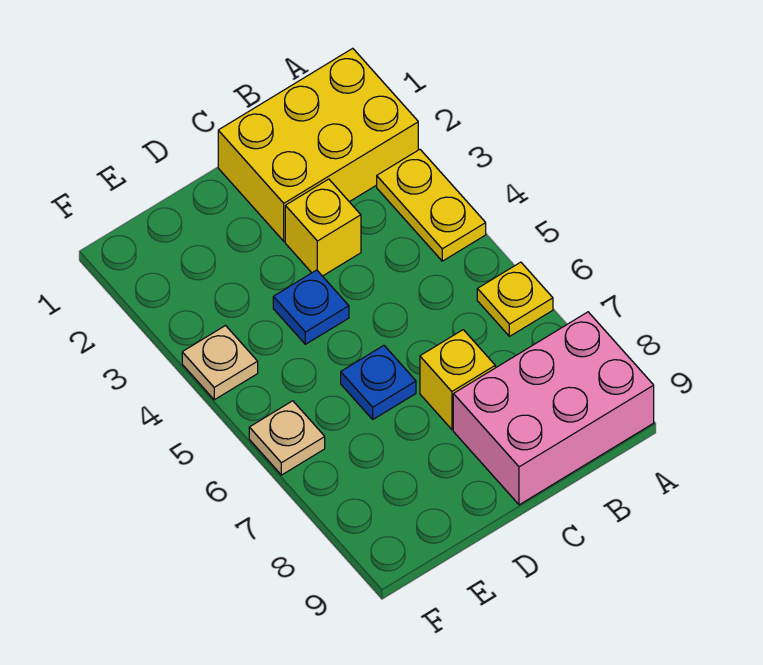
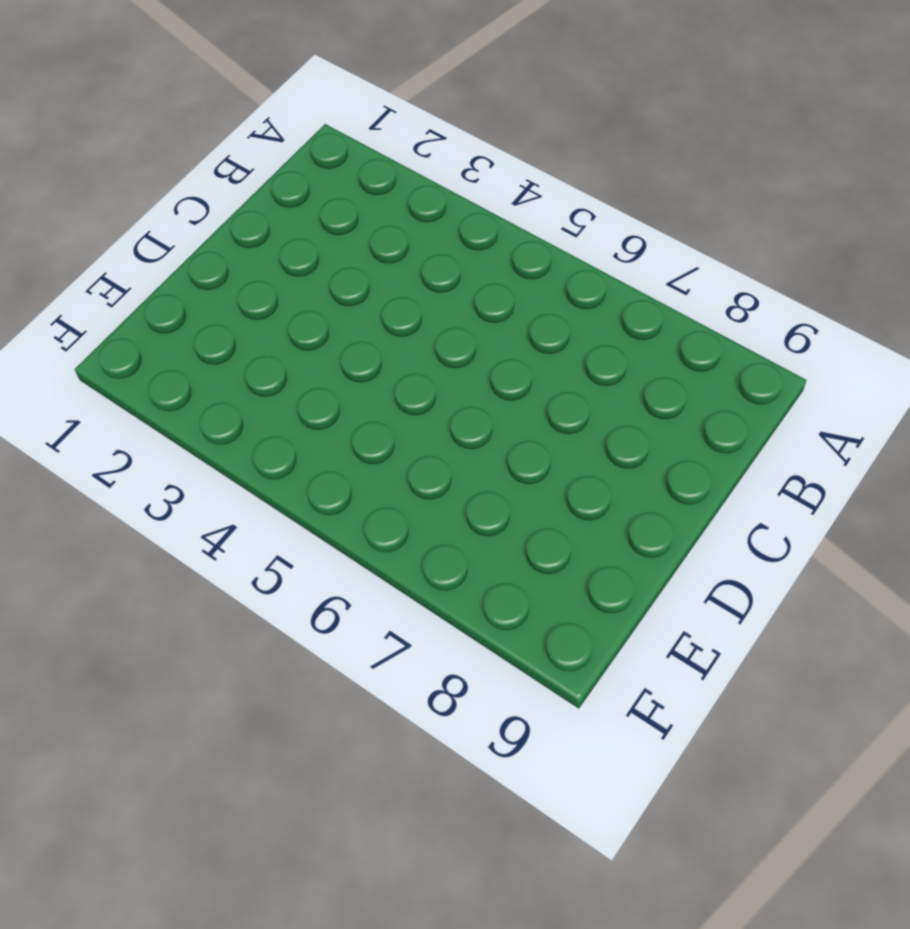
none -> yellow 2x3 brick [218,48,418,241]
none -> yellow 1x2 plate [377,149,486,261]

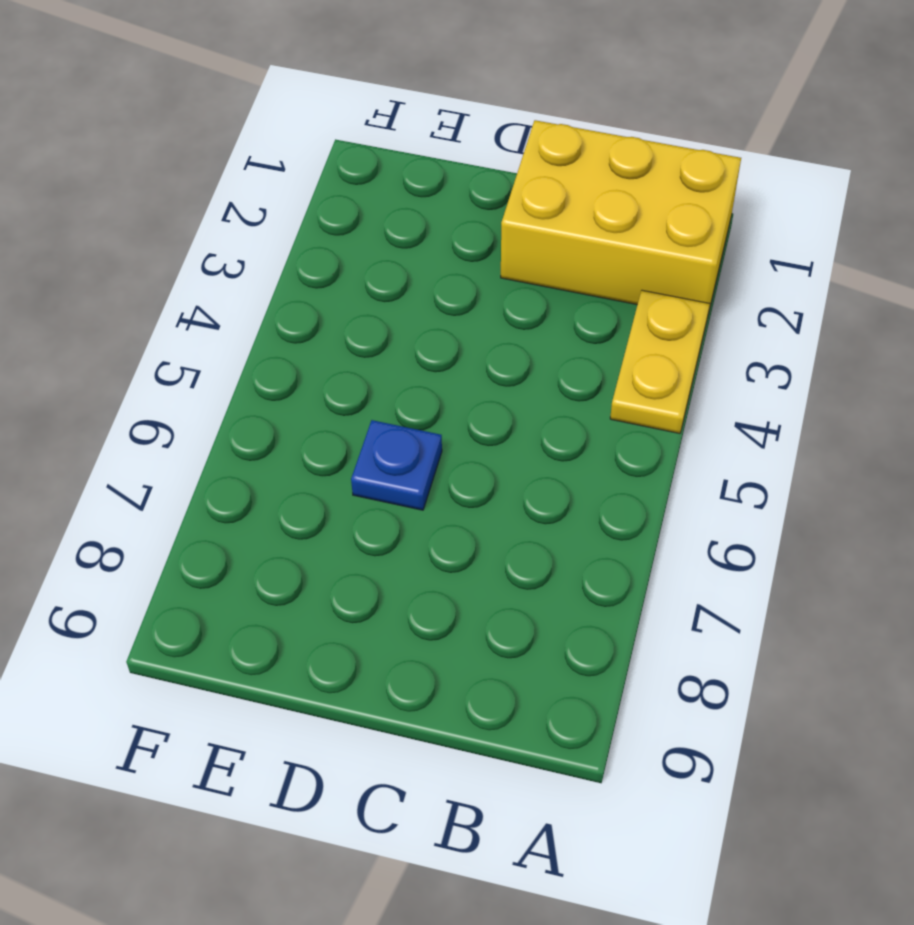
none -> yellow 1x1 plate [477,262,553,336]
none -> pink 2x3 brick [453,312,654,505]

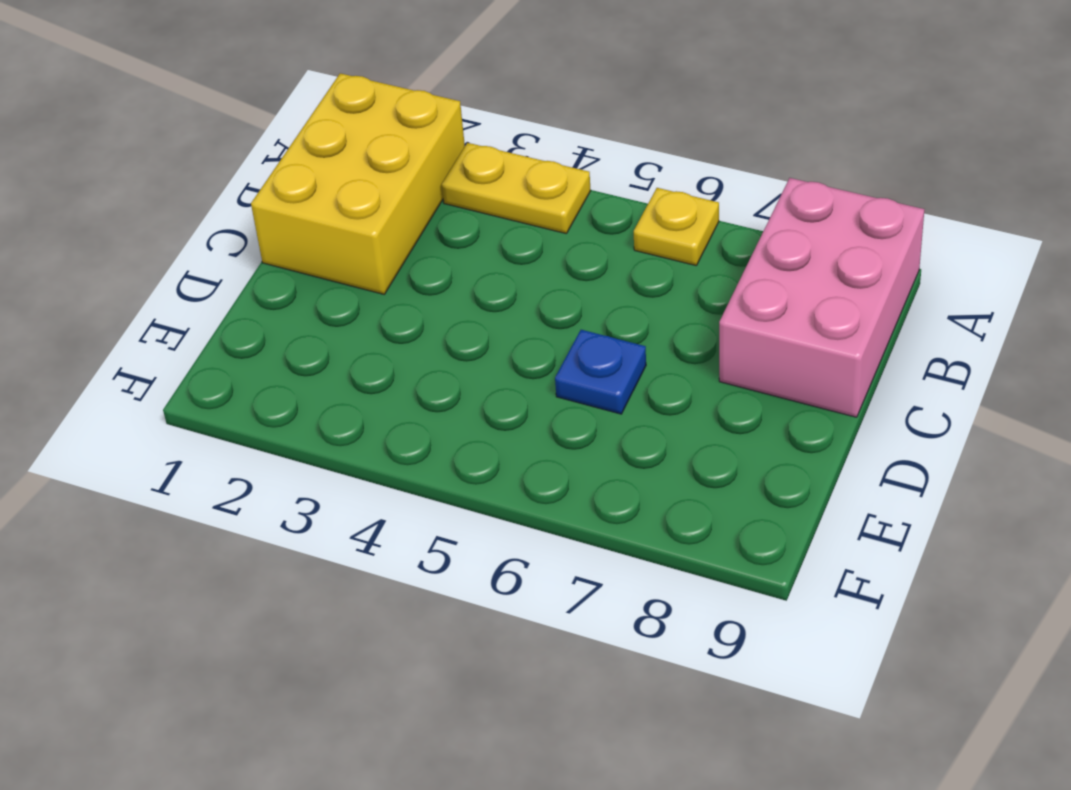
none -> yellow 1x1 brick [285,179,361,276]
none -> yellow 1x1 brick [420,330,495,429]

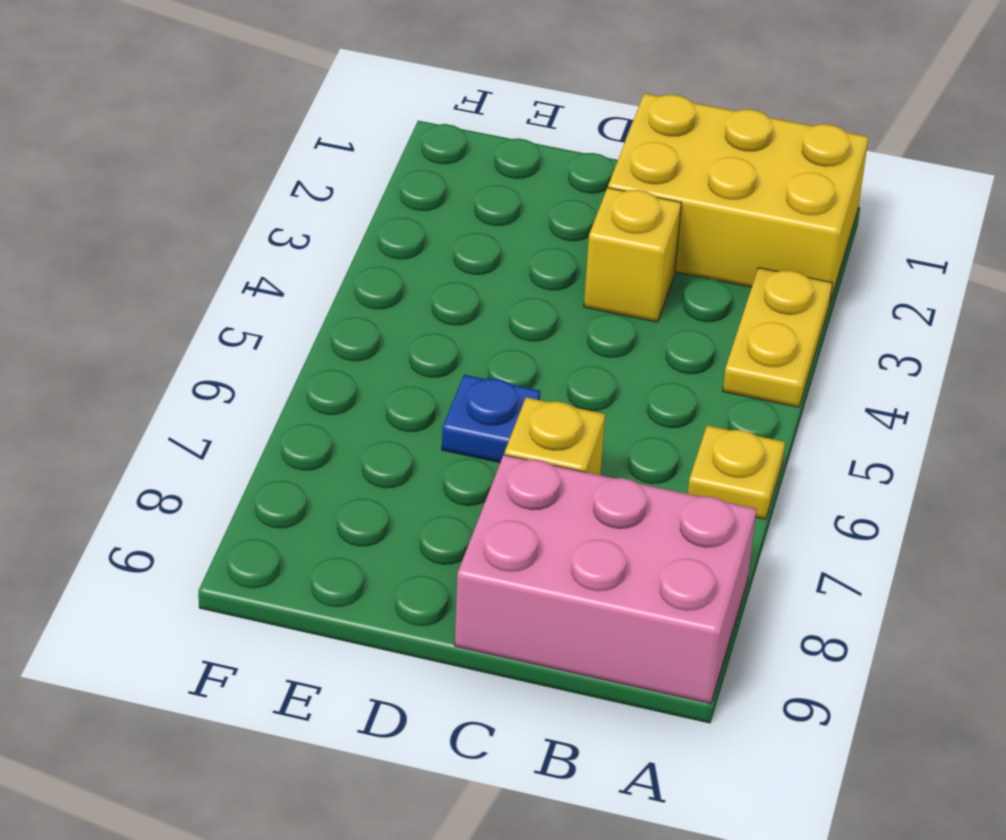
none -> blue 1x1 plate [273,270,349,344]
none -> tan 1x1 plate [182,326,258,400]

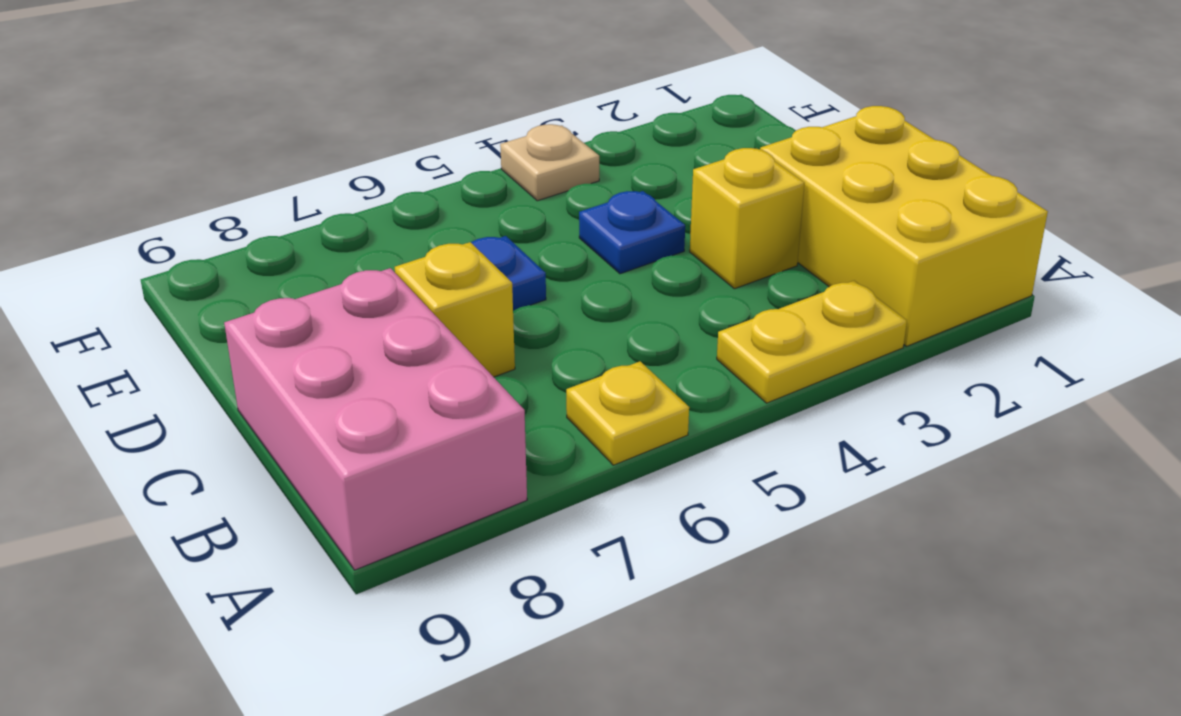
none -> tan 1x1 plate [249,401,325,475]

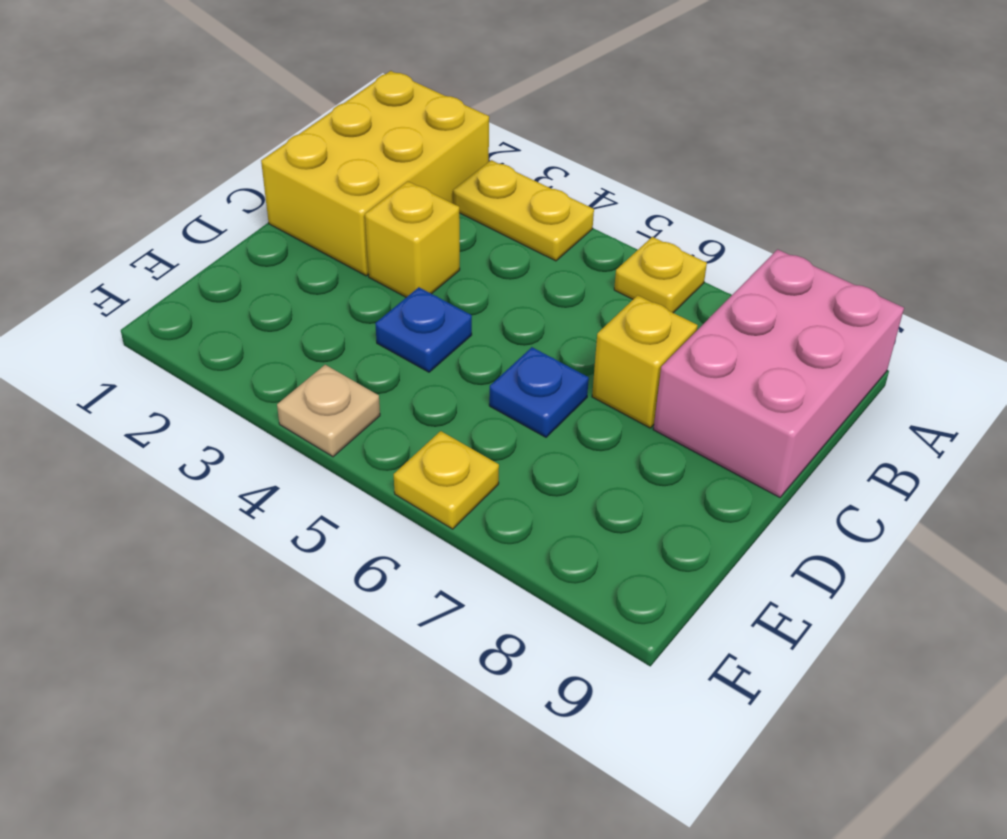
yellow 1x1 plate [394,431,499,529] -> tan 1x1 plate [249,401,325,475]

